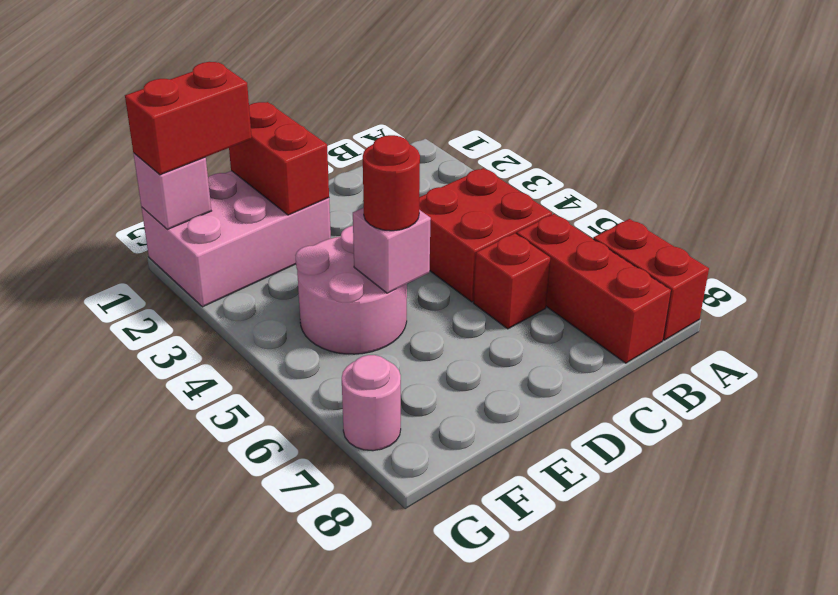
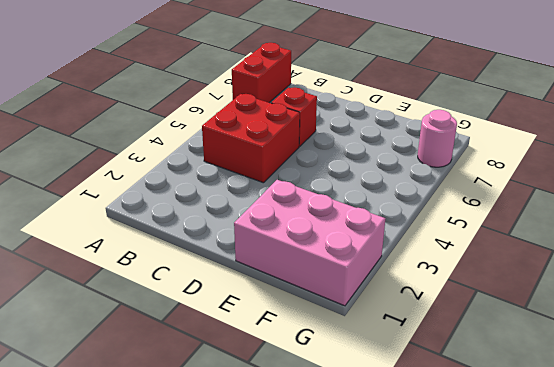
none -> red 1x3 brick [516,214,671,363]
none -> pink 2x2 round brick [295,226,407,354]
none -> red 1x2 brick [229,102,329,215]

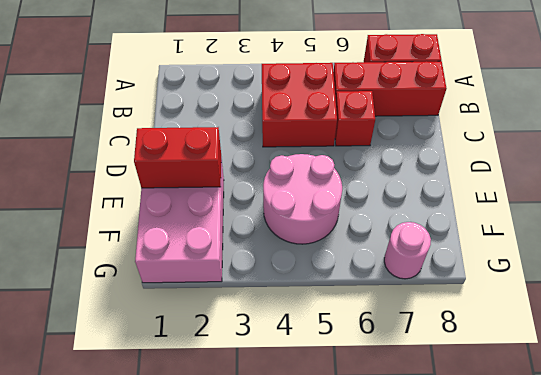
none -> pink 1x1 brick [353,208,431,293]
none -> pink 1x1 brick [133,153,211,229]
none -> red 1x1 round brick [363,135,420,231]

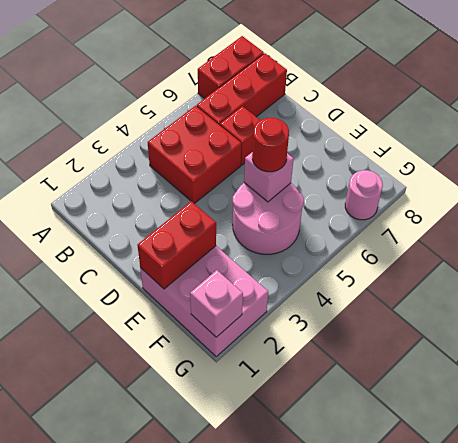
none -> red 1x2 brick [125,62,252,175]

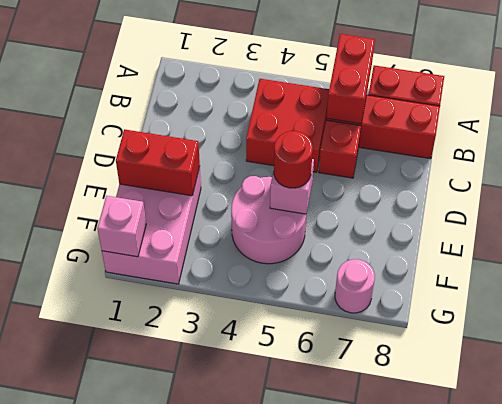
red 1x2 brick [326,34,375,124] -> red 1x2 brick moved to [125,62,252,175]

